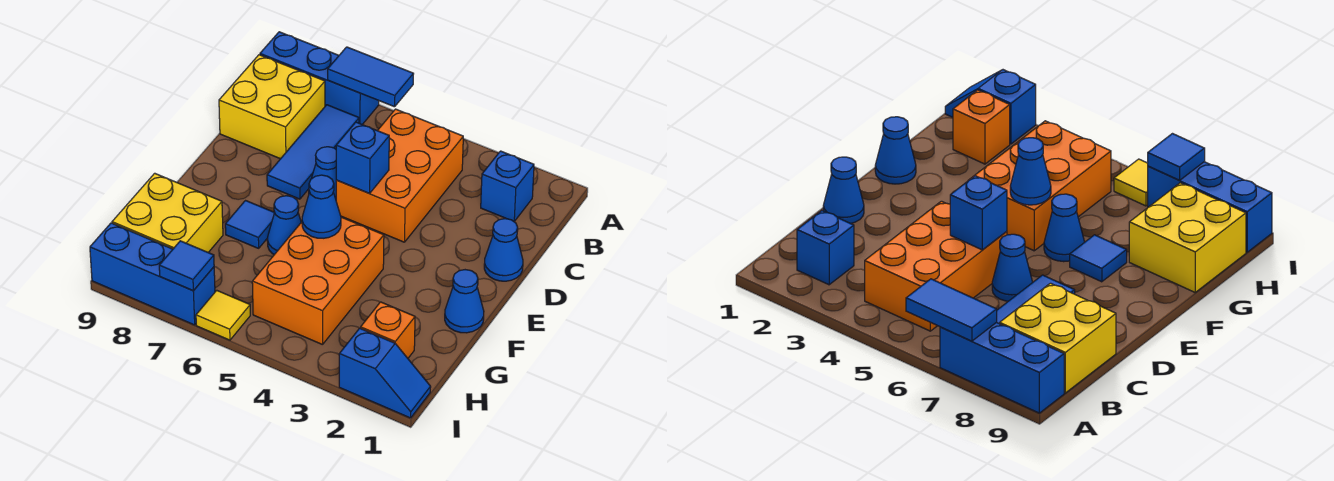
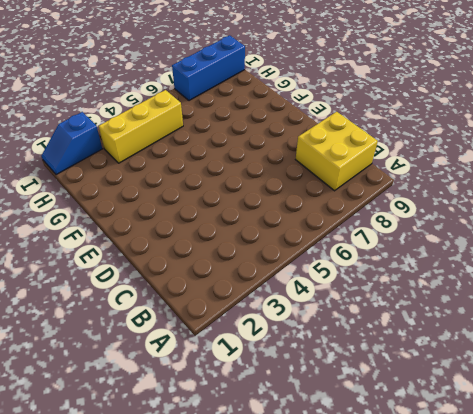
yellow 1x3 brick [99,90,183,163] -> orange 2x3 brick [252,217,384,345]
none -> blue 1x3 brick [260,32,379,124]
none -> blue 1x1 brick [481,151,534,221]
none -> orange 2x3 brick [336,109,463,242]

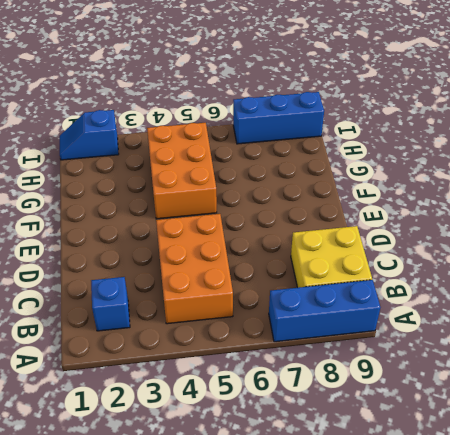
none -> blue 1x3 tile [267,105,359,199]
none -> blue 1x1 cone [484,219,523,281]
none -> blue 1x1 cone [309,147,336,199]

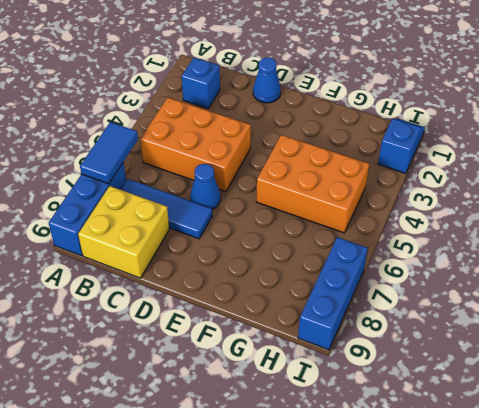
none -> blue 1x1 cone [445,270,484,333]
none -> blue 1x1 cone [267,196,301,255]
none -> blue 1x1 tile [225,201,275,248]

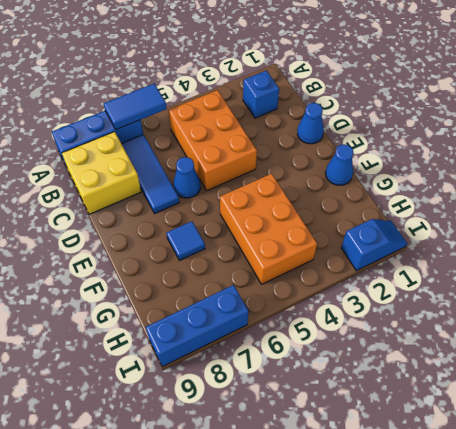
none -> blue 1x1 cone [267,196,301,255]
none -> yellow 2x2 brick [112,173,223,252]
none -> orange 1x1 brick [361,302,415,358]

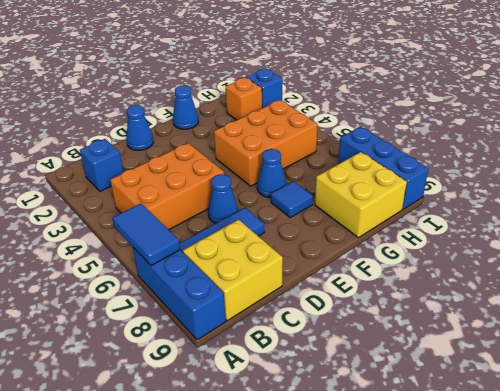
none -> yellow 1x1 tile [196,290,250,340]
none -> blue 1x1 brick [336,122,389,193]
none -> blue 1x1 cone [302,175,341,238]

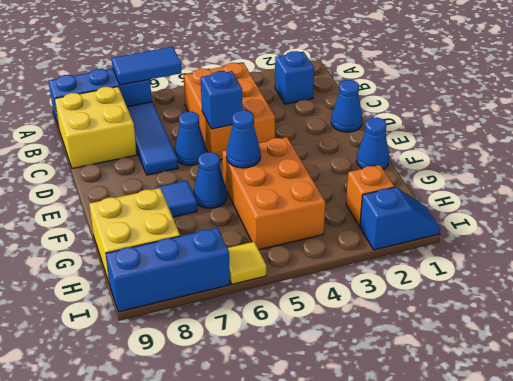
none -> blue 1x1 tile [159,241,214,291]

